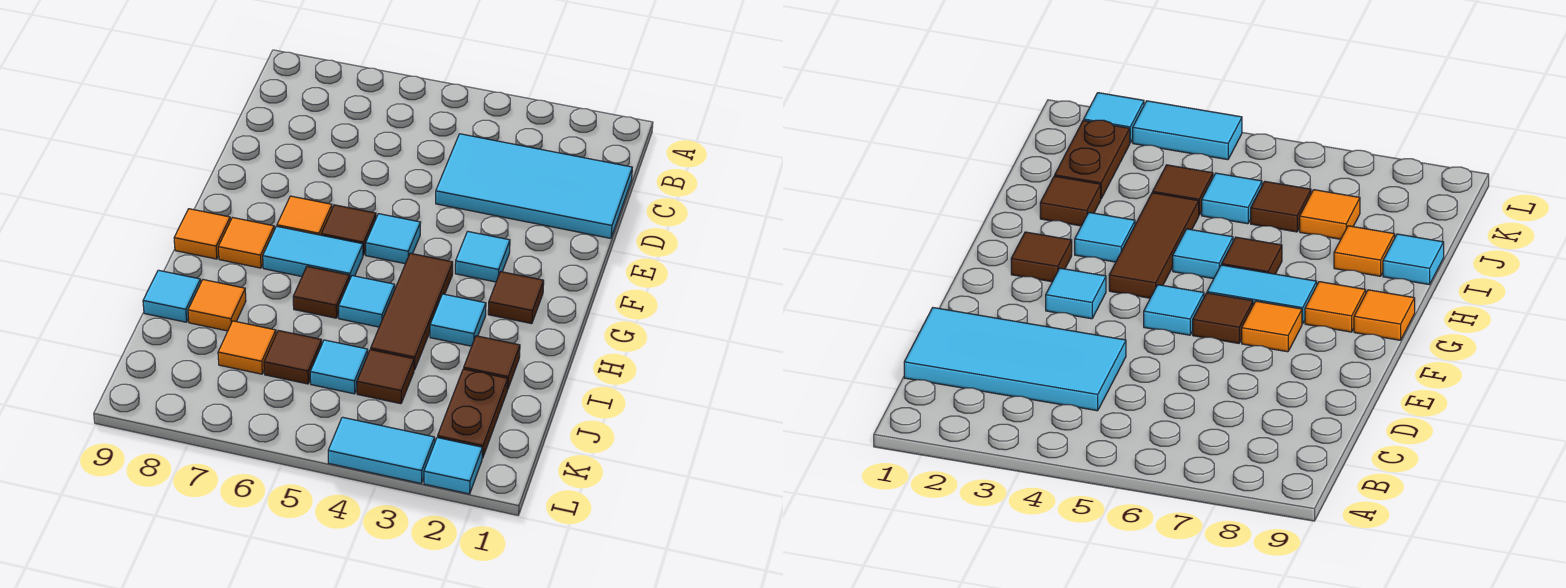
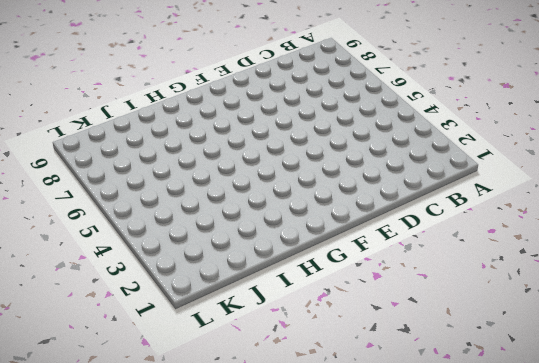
none -> cyan 2x4 tile [436,134,632,238]
none -> cyan 1x1 tile [455,231,510,282]
none -> cyan 1x1 tile [366,214,421,264]

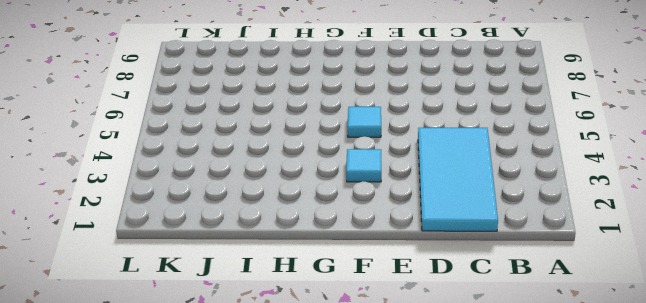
none -> brown 1x1 tile [321,205,376,255]
none -> orange 1x1 tile [277,196,332,235]
none -> brown 1x1 tile [488,272,544,324]

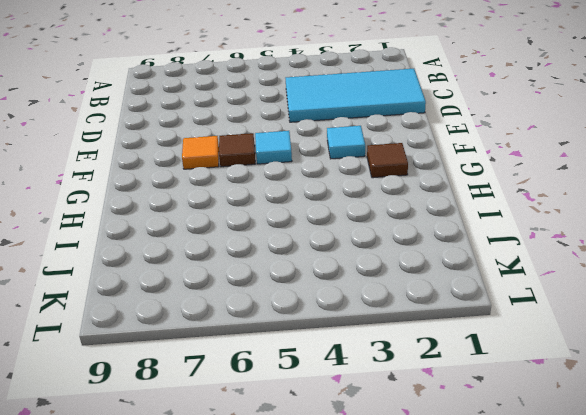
none -> brown 1x3 tile [371,253,453,370]
none -> cyan 1x2 tile [263,226,363,278]
none -> orange 1x1 tile [218,218,274,268]

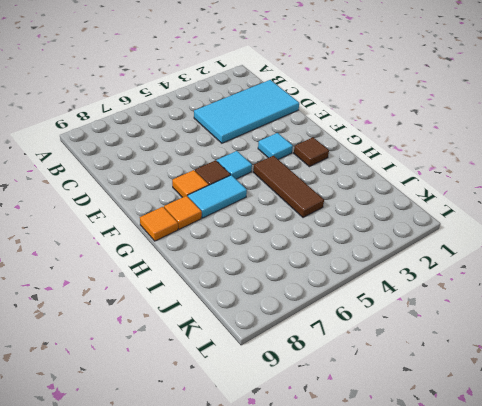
none -> cyan 1x1 tile [430,294,486,346]
none -> cyan 1x1 tile [339,276,395,327]
none -> brown 1x1 tile [293,266,350,318]

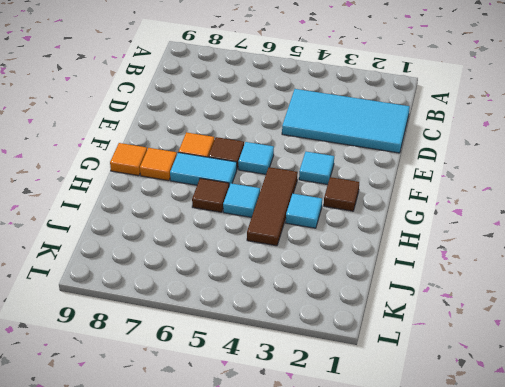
none -> brown 1x1 tile [464,336,520,390]
none -> orange 1x1 tile [188,280,246,331]
none -> cyan 1x1 tile [143,270,201,322]

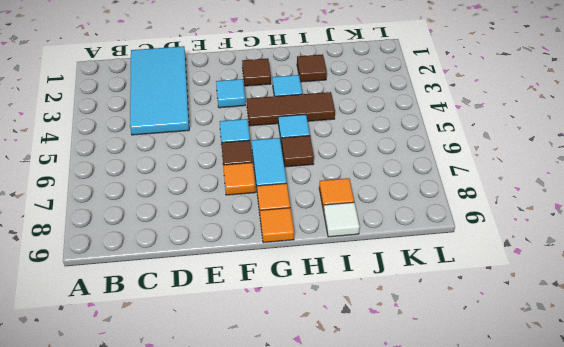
white 1x1 tile [324,202,360,237] -> cyan 1x1 tile [143,270,201,322]
none -> brown 1x2 plate [438,369,508,458]
none -> brown 1x1 tile [357,350,414,404]
none -> cyan 1x1 tile [310,340,368,394]

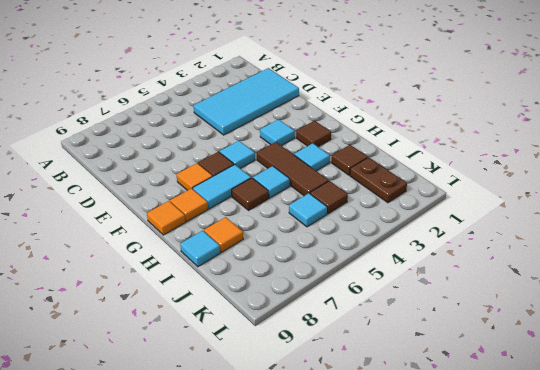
none -> brown 1x1 tile [264,330,322,384]
none -> orange 1x1 tile [218,321,276,374]
none -> cyan 1x1 tile [424,438,482,494]

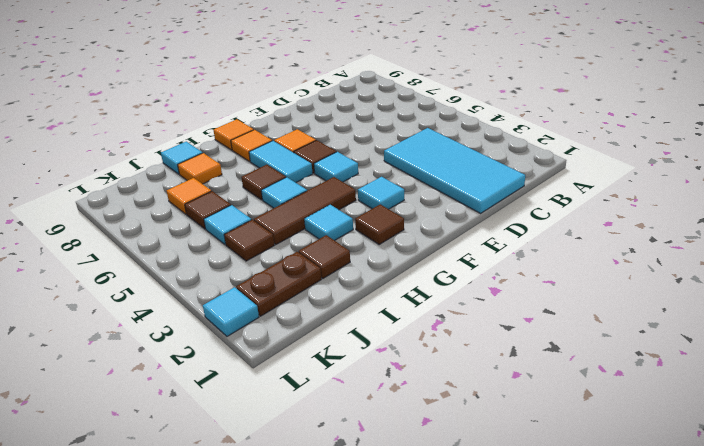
none -> cyan 1x2 tile [328,417,435,483]

